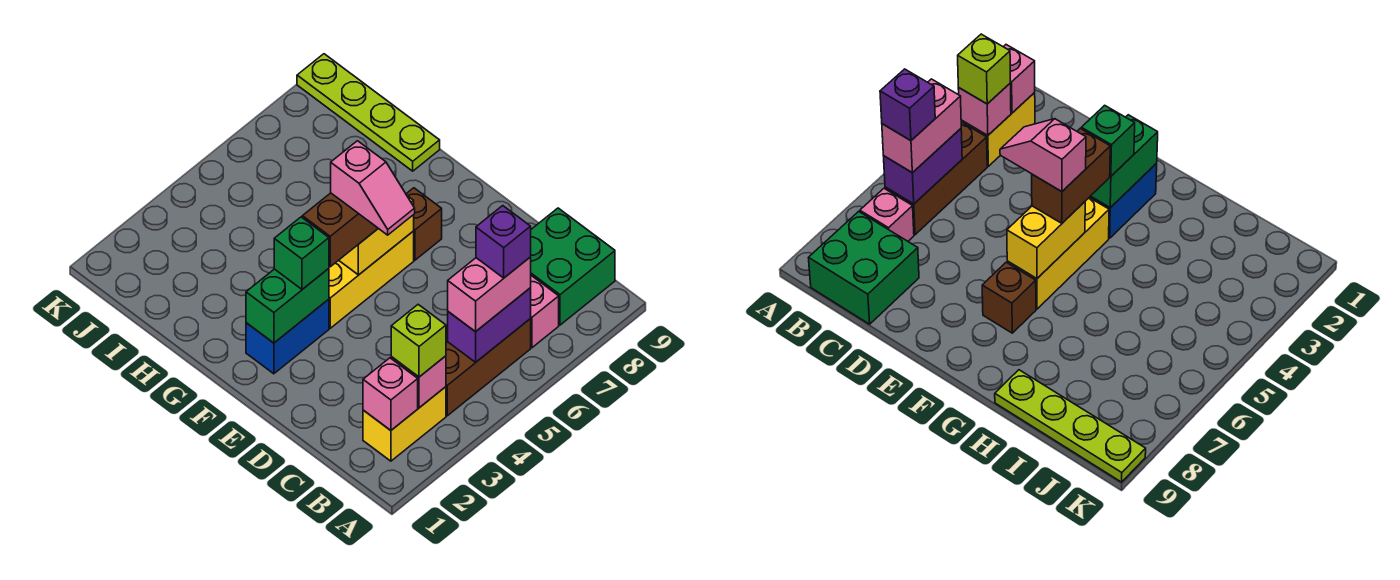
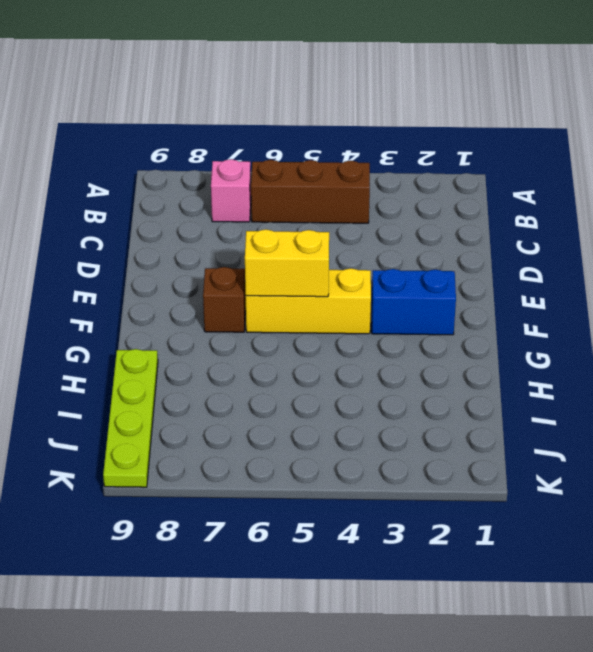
none -> yellow 1x2 brick [363,387,446,461]
none -> green 2x2 brick [531,208,615,325]
none -> pink 1x1 brick [363,358,418,430]

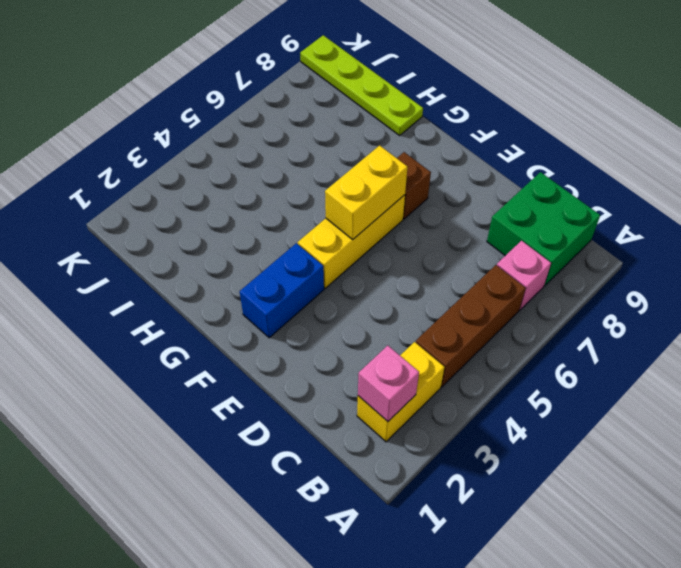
none -> pink 1x1 brick [391,356,446,408]
none -> purple 1x2 brick [448,288,531,362]
none -> green 1x2 brick [246,268,329,343]

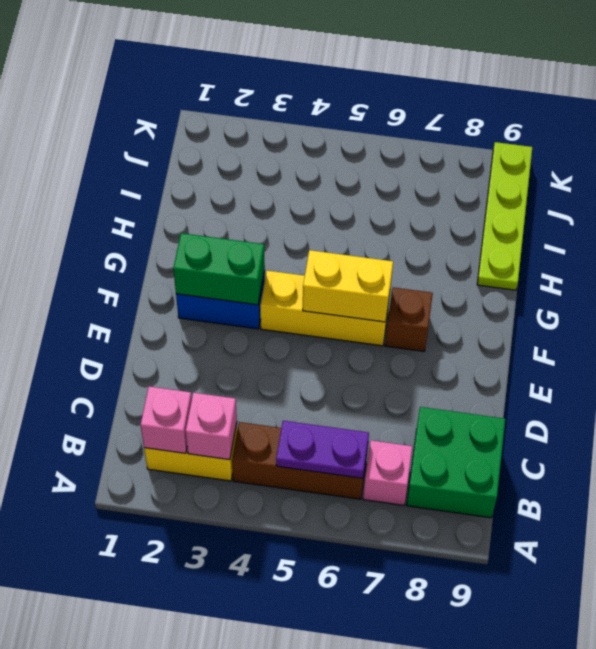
purple 1x2 plate [276,421,369,478] -> purple 1x2 brick [448,288,531,362]
none -> lime 1x1 brick [391,305,446,377]
none -> pink 1x2 brick [448,257,531,332]
none -> green 1x1 brick [274,217,329,289]

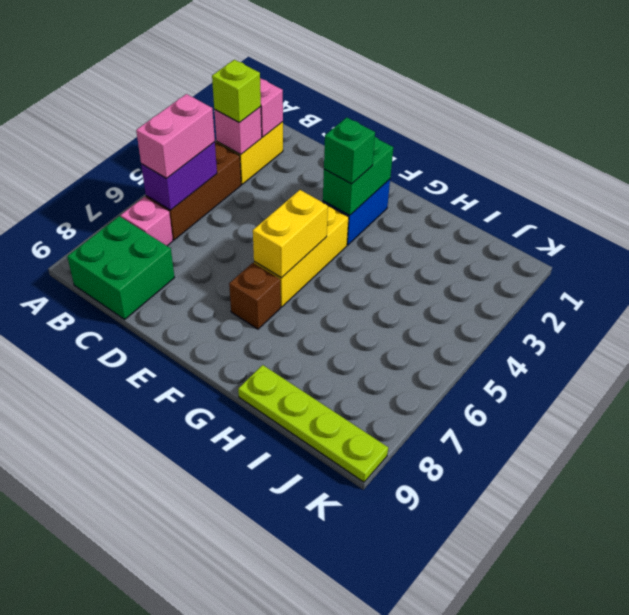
none -> brown 1x2 brick [302,193,378,267]
none -> purple 1x1 brick [476,206,531,278]
none -> pink 1x2 slope [331,141,415,235]

